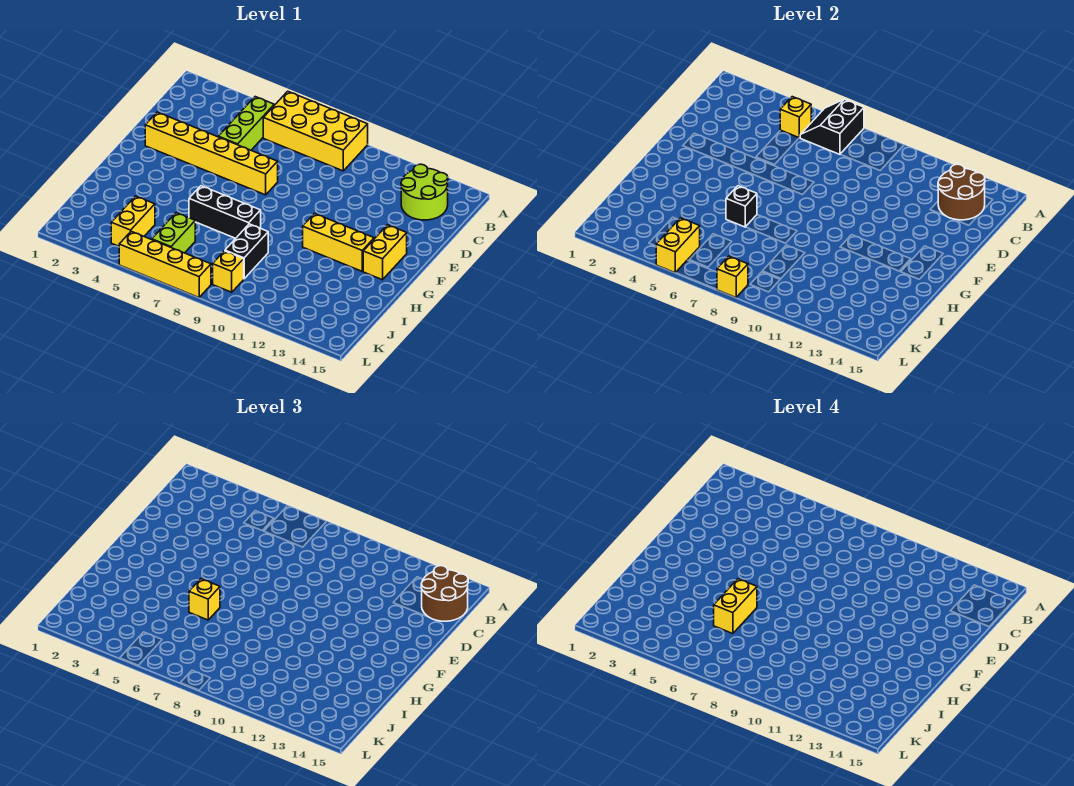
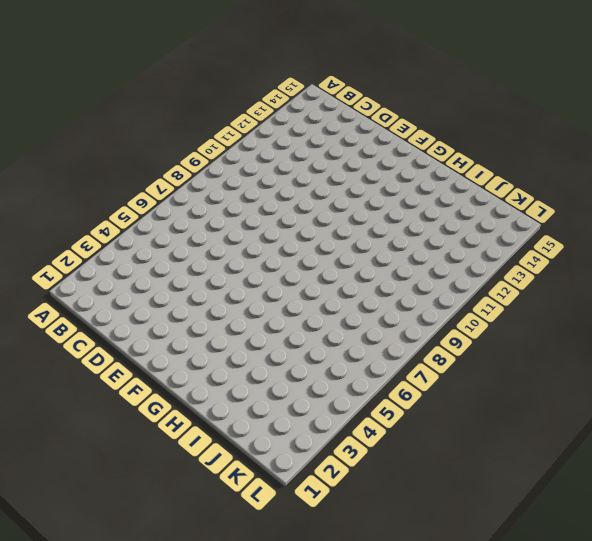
none -> yellow 2x4 brick [263,91,368,171]
none -> lime 1x3 brick [218,97,274,150]
none -> lime 2x2 round brick [401,164,448,220]

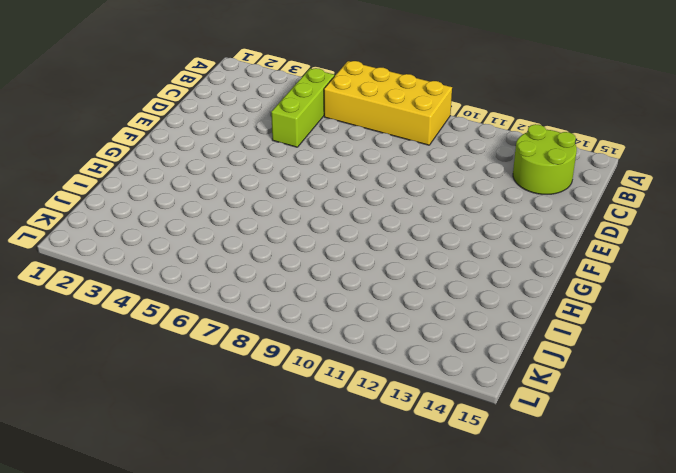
none -> yellow 1x6 brick [145,112,278,195]
none -> yellow 1x2 brick [363,225,407,280]
none -> yellow 1x3 brick [303,214,374,271]

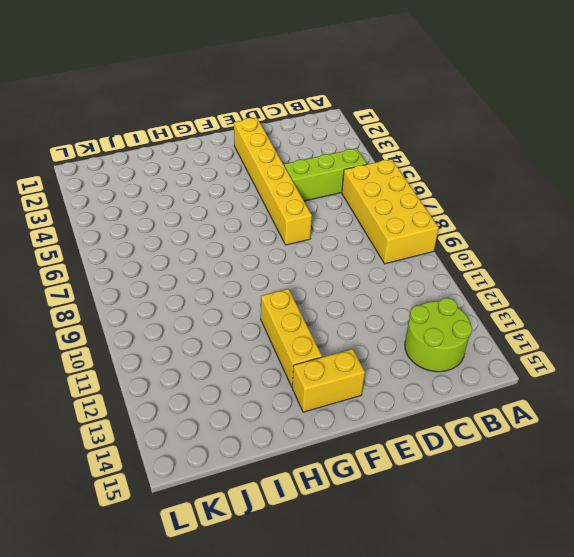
none -> black 1x3 brick [189,186,261,238]
none -> black 1x2 brick [225,224,268,279]
none -> yellow 1x2 brick [111,196,155,246]

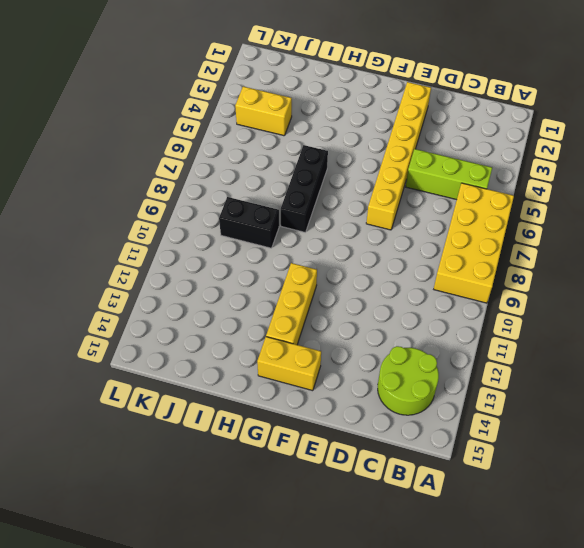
none -> lime 1x2 brick [152,213,195,253]
none -> yellow 1x1 brick [213,251,244,292]
none -> yellow 1x4 brick [119,231,211,297]

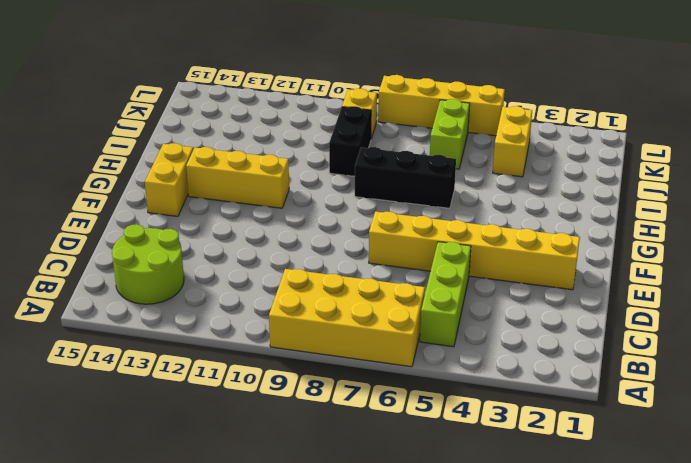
none -> black 2x2 slope [800,99,864,154]
none -> yellow 1x1 brick [780,97,811,138]
none -> brown 2x2 round brick [938,164,985,220]

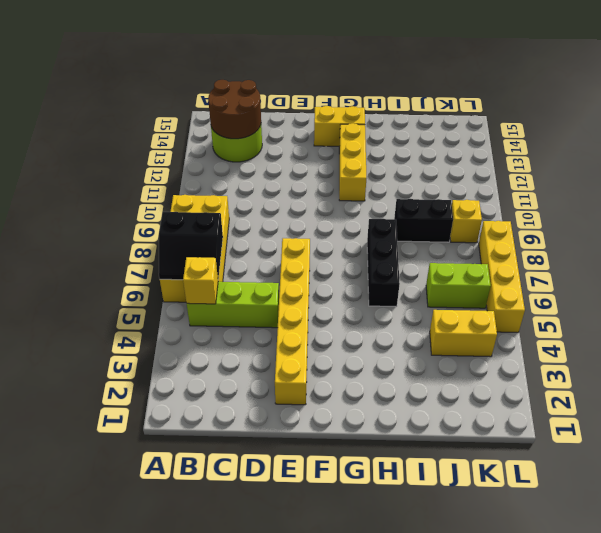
none -> black 1x1 brick [726,186,757,227]
none -> yellow 1x2 brick [656,218,700,273]
none -> yellow 1x1 brick [717,256,748,297]

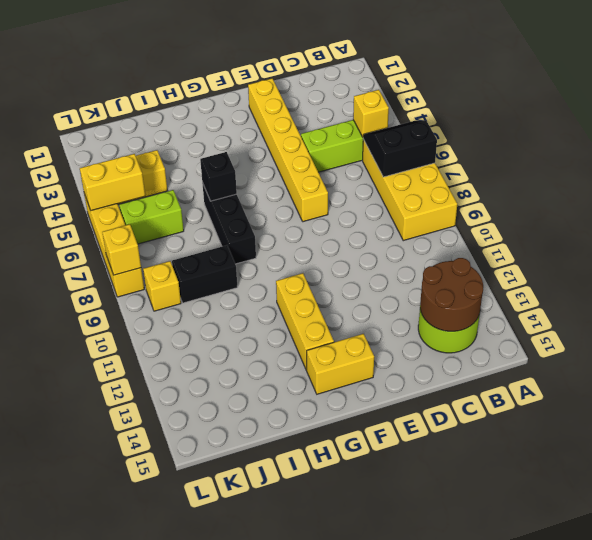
none -> brown 2x2 round brick [421,566,468,621]
none -> yellow 1x1 brick [189,579,220,620]
none -> yellow 1x2 brick [714,579,757,634]

